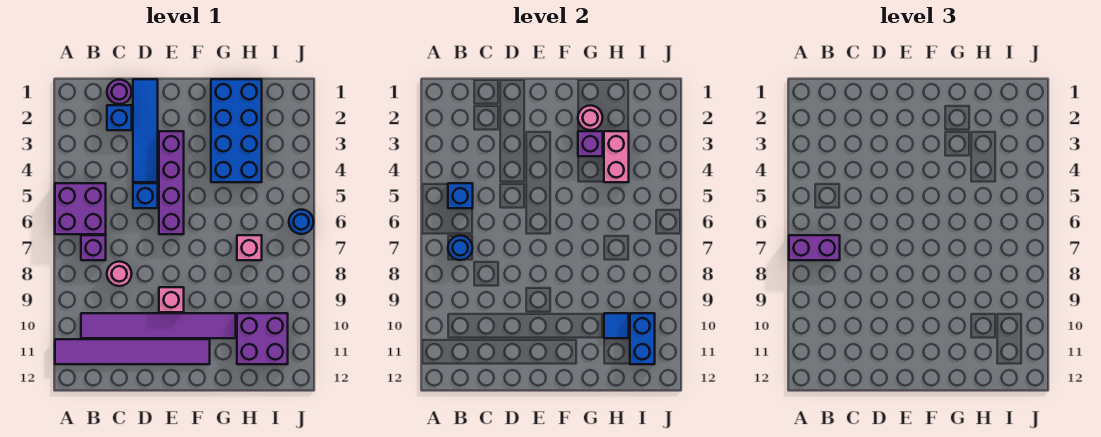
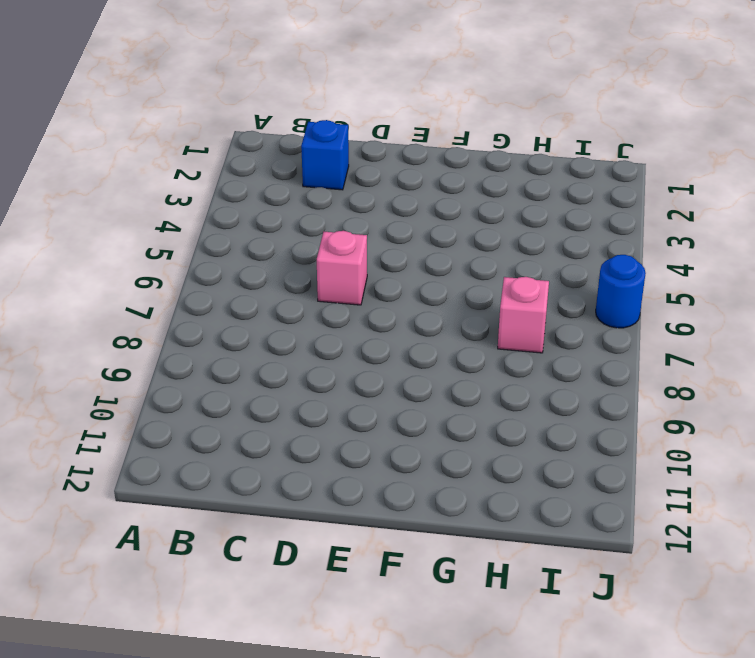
pink 1x1 brick [317,231,367,305] -> pink 1x1 brick moved to [159,287,184,312]
none -> purple 2x2 brick [55,183,106,234]
none -> purple 1x6 tile [55,339,210,364]
none -> purple 1x1 brick [81,235,106,260]

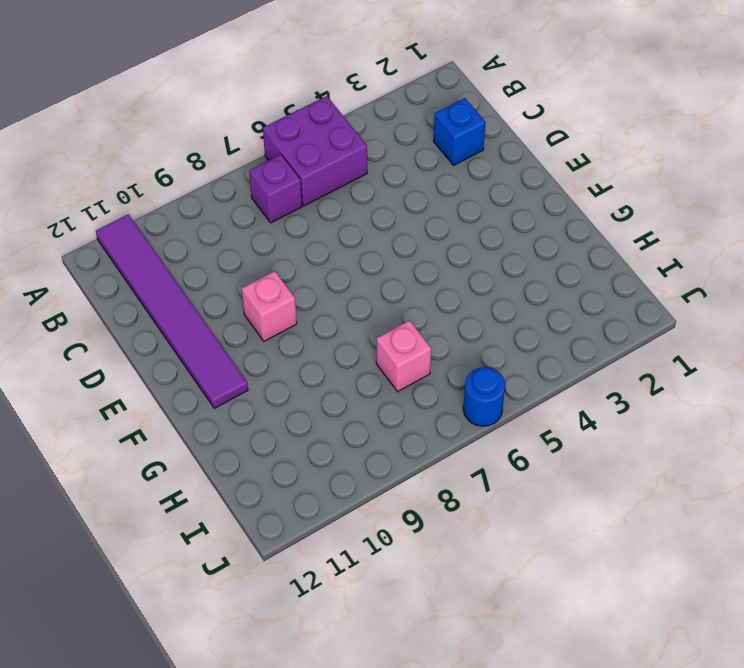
none -> purple 1x6 tile [81,313,236,338]
none -> purple 1x1 round brick [107,79,132,104]
none -> pink 1x1 round brick [107,261,132,286]

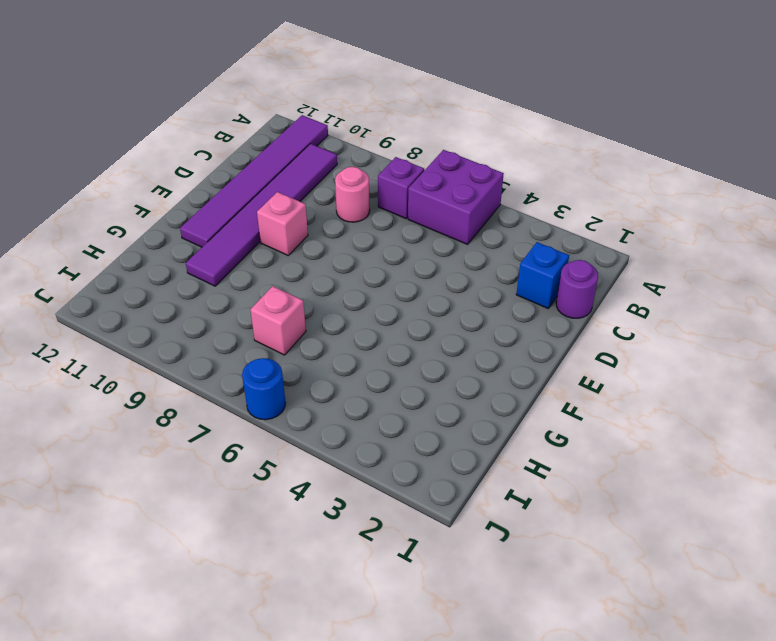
none -> blue 1x4 tile [133,79,158,182]
none -> blue 1x1 brick [133,183,158,208]
none -> purple 1x4 brick [159,131,184,234]

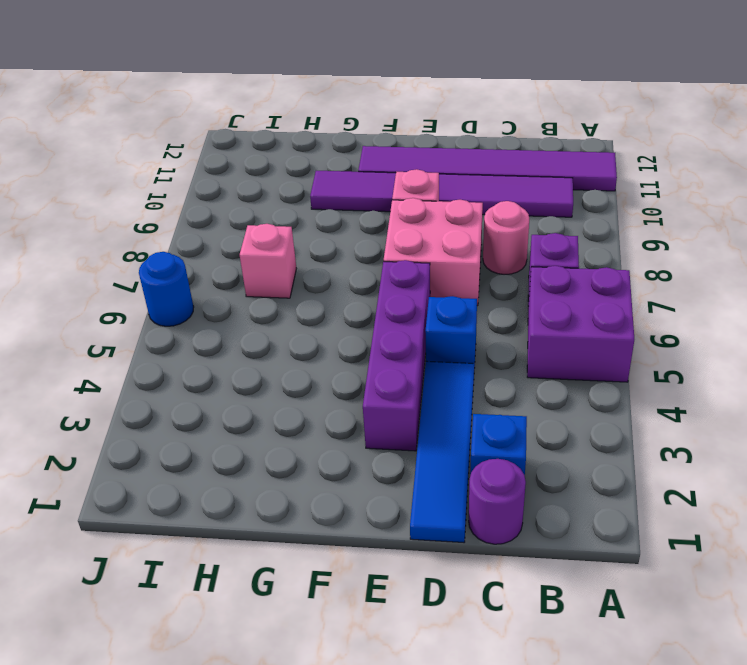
pink 2x2 brick [384,198,483,306] -> none
none -> blue 2x4 brick [211,79,262,182]
none -> purple 2x2 brick [237,313,288,364]
none -> blue 1x1 brick [448,183,473,208]

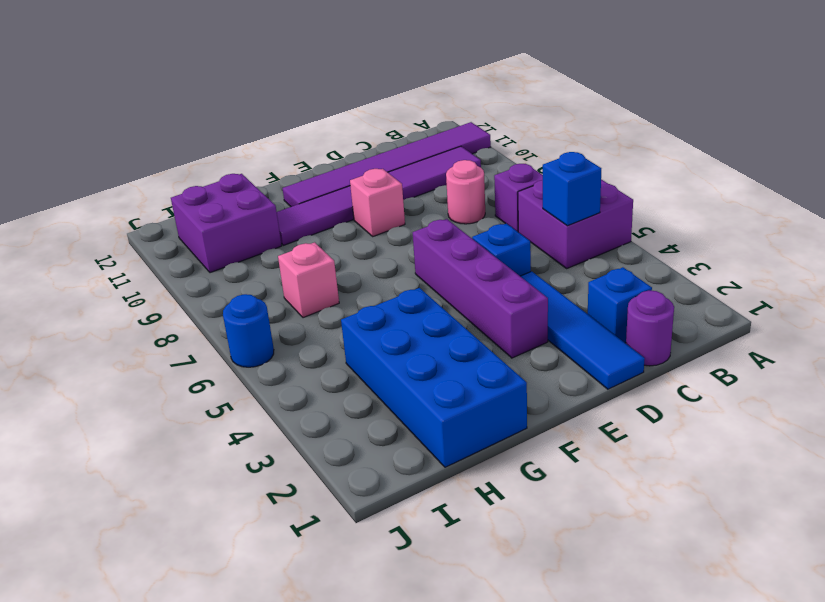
none -> blue 1x1 round brick [448,235,473,260]
none -> pink 1x1 round brick [578,105,603,130]
none -> purple 1x1 brick [578,131,603,156]

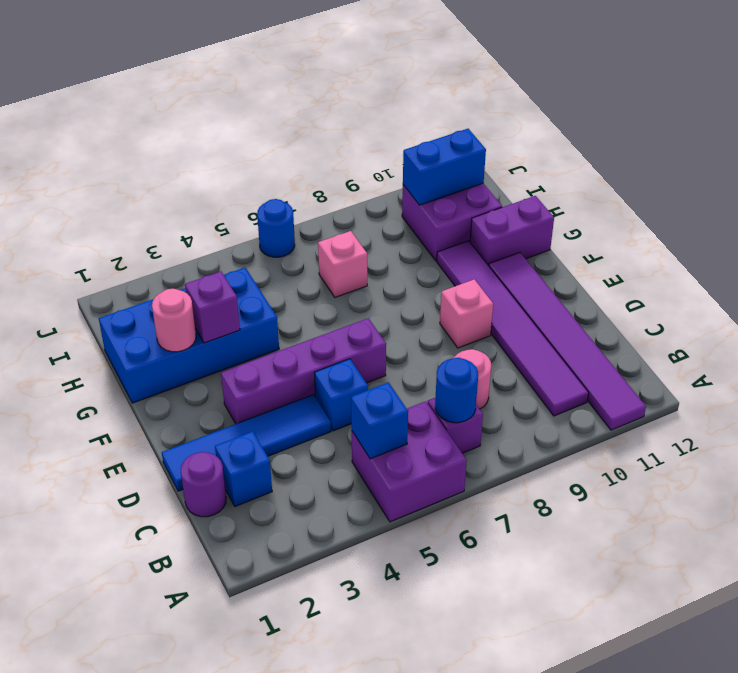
purple 1x2 brick [470,196,554,266] -> purple 1x2 brick turned to [789,235,840,260]
none -> pink 1x2 brick [604,131,629,182]
none -> blue 1x1 tile [604,313,629,338]

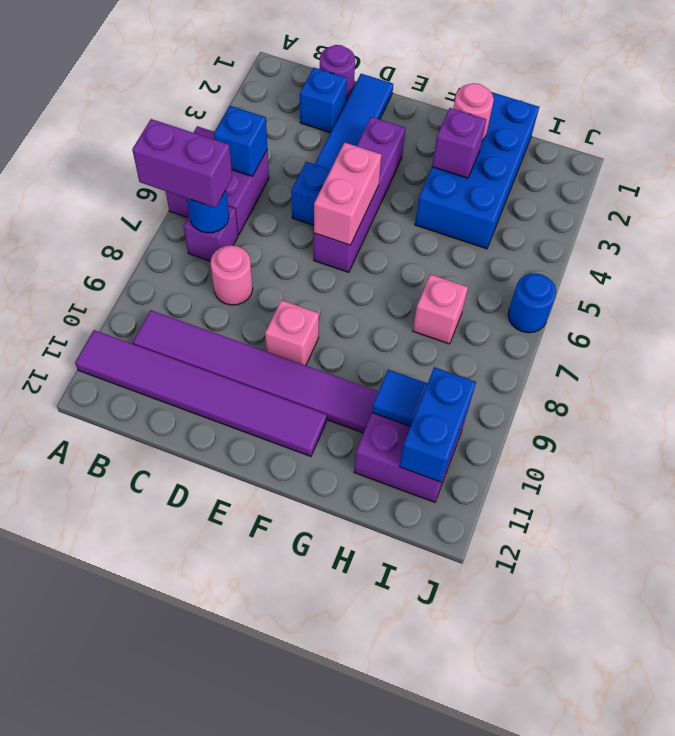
pink 1x2 brick [314,142,381,245] -> pink 1x2 brick moved to [604,131,629,182]

